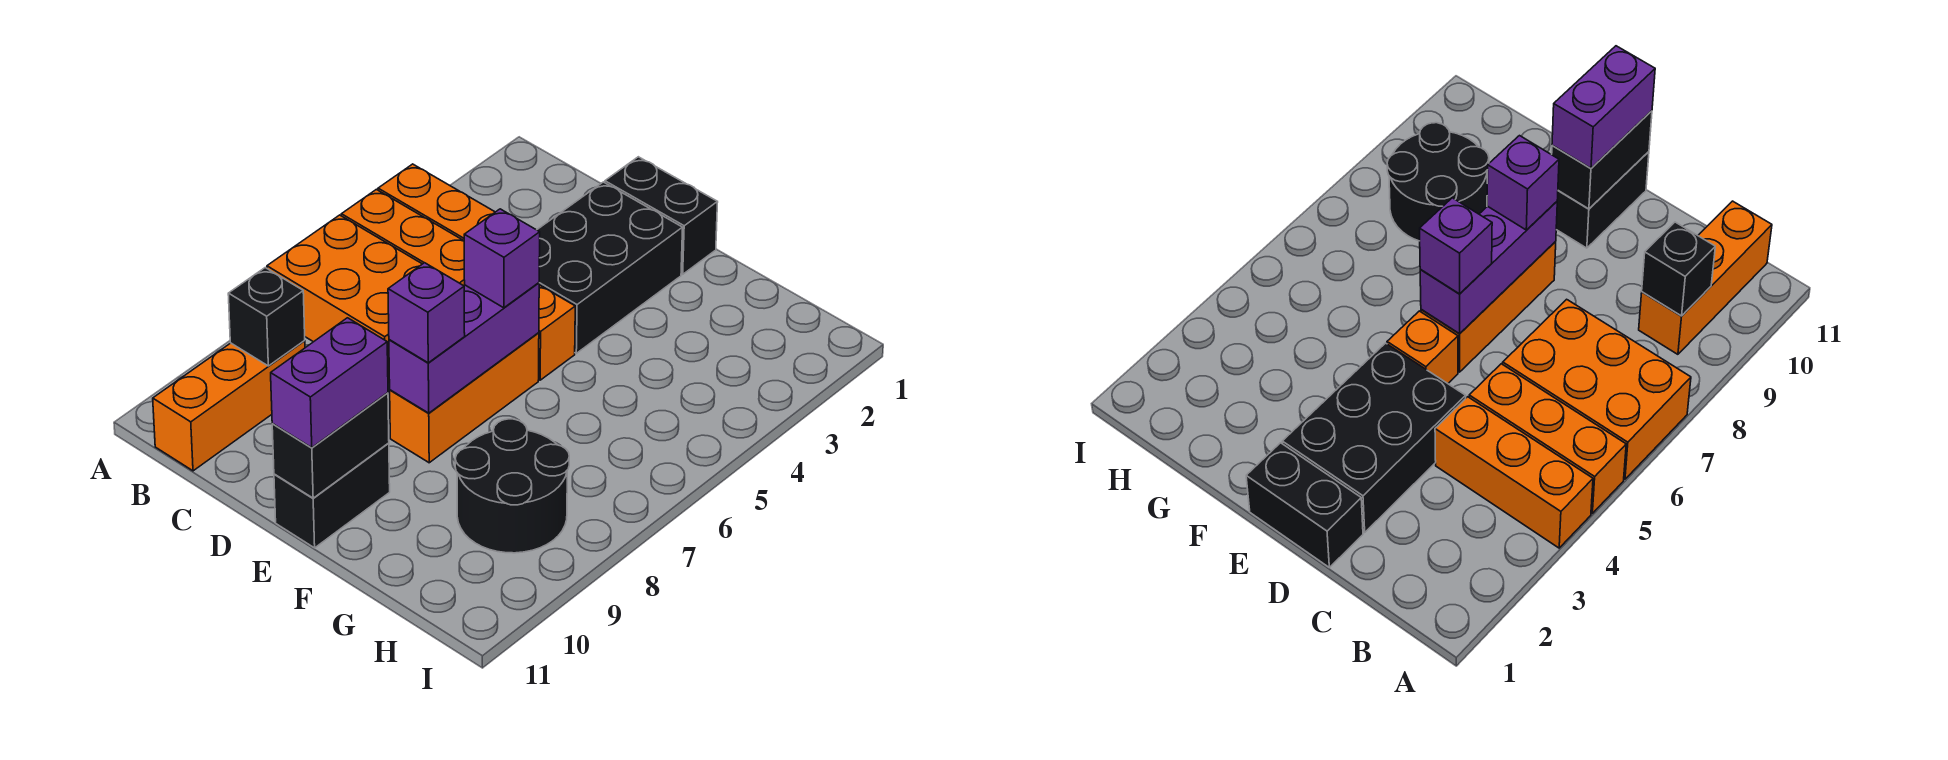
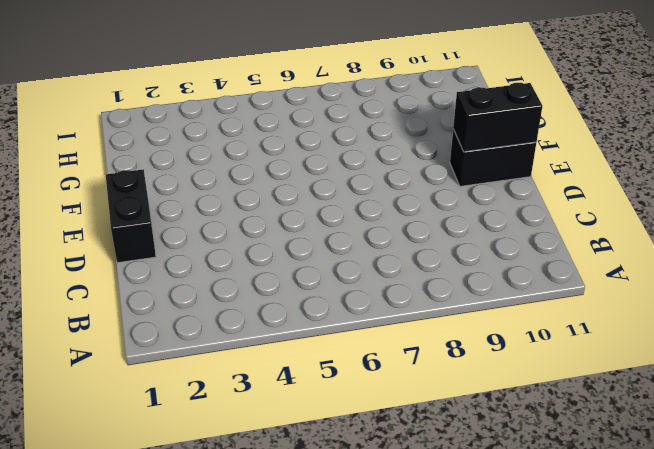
none -> orange 1x3 brick [378,164,495,240]
none -> orange 1x3 brick [341,189,465,286]
none -> orange 2x3 brick [267,215,422,384]

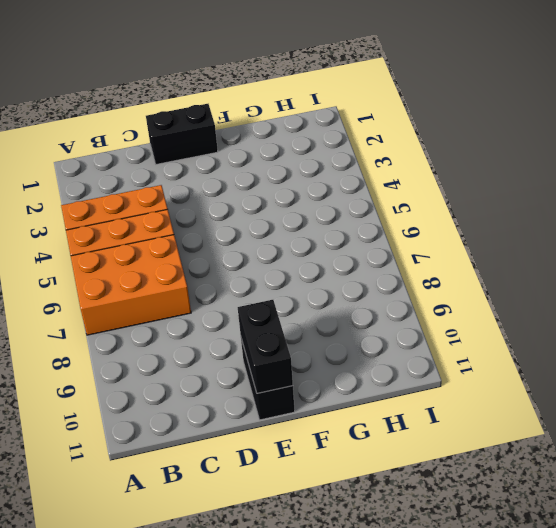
none -> orange 1x3 brick [153,341,305,471]
none -> black 2x3 brick [537,182,683,353]
none -> orange 1x1 brick [539,285,575,380]

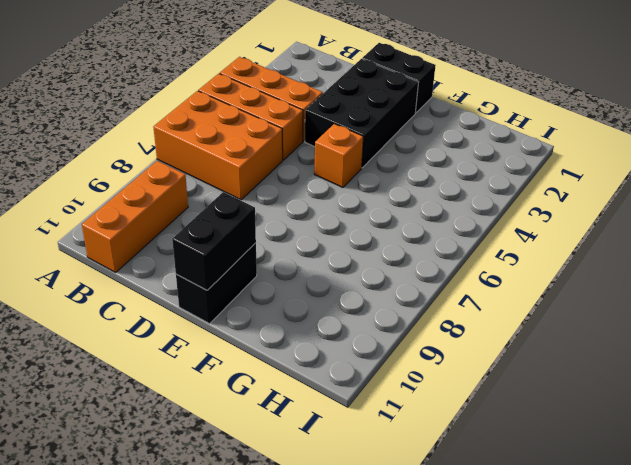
none -> orange 1x3 brick [390,333,539,463]
none -> black 2x2 round brick [455,419,569,553]
none -> black 1x1 brick [228,268,305,366]

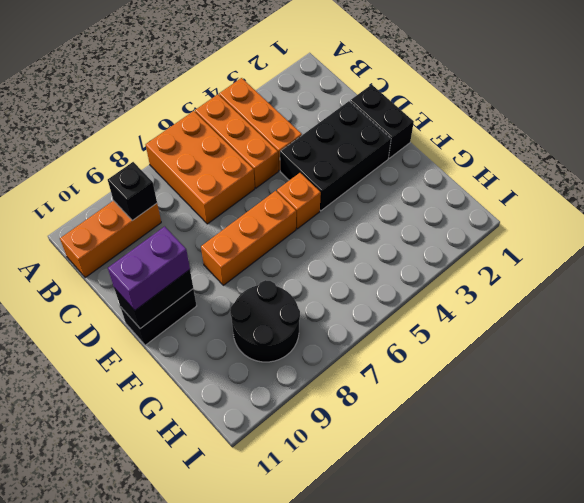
none -> purple 1x3 brick [389,283,539,413]
none -> purple 1x1 brick [464,209,540,308]
none -> purple 1x1 brick [388,263,465,363]

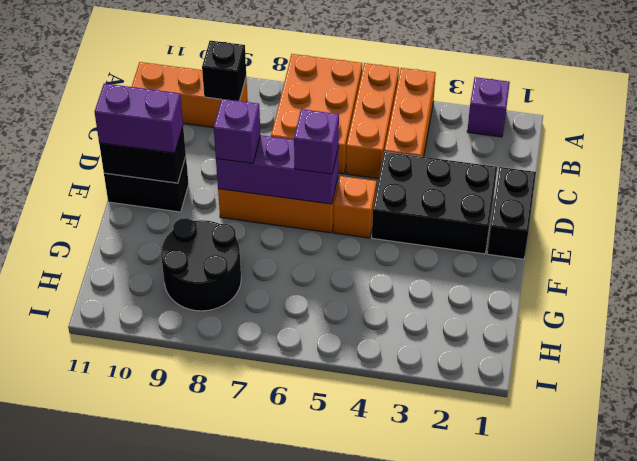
purple 1x1 brick [467,77,510,137] -> none

